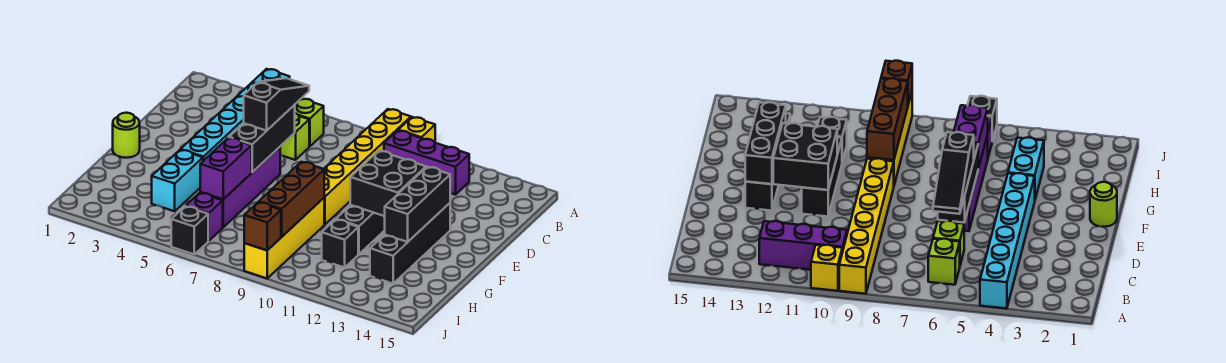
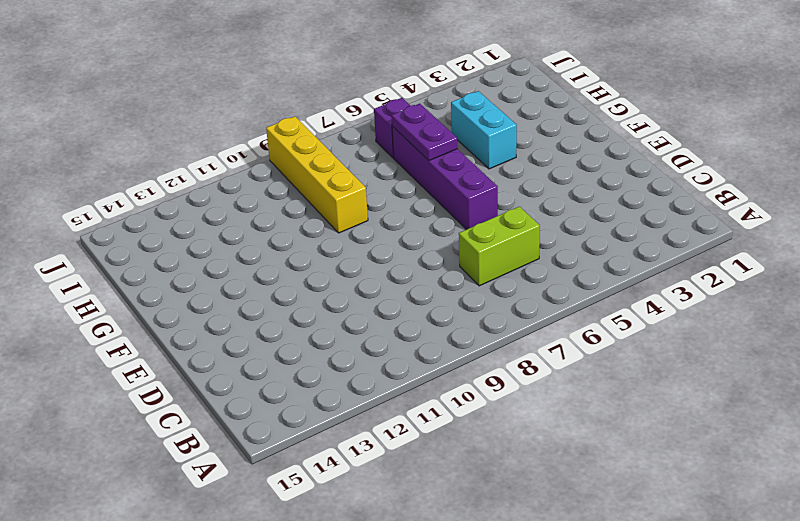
lime 1x2 brick [459,207,540,286] -> lime 1x1 brick [280,113,309,160]
purple 1x2 plate [392,104,458,161] -> purple 1x2 brick [200,138,252,199]
none -> cyan 1x6 brick [181,69,290,161]
none -> yellow 1x6 brick [324,109,411,225]
none -> yellow 1x1 brick [398,117,435,142]

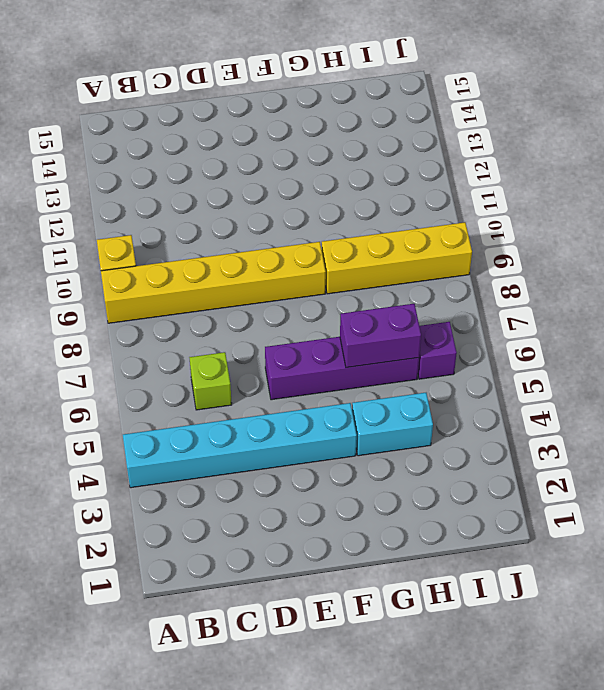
none -> lime 1x1 brick [295,98,324,146]
none -> purple 1x3 brick [384,131,469,195]
none -> black 1x3 brick [336,205,385,254]

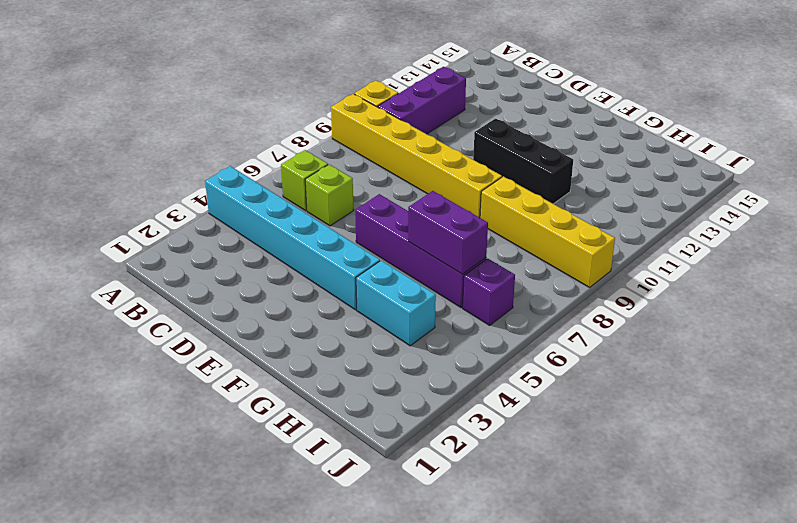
none -> black 1x4 brick [370,203,450,284]
none -> lime 1x1 round brick [113,113,140,158]
none -> black 1x1 brick [322,220,358,268]

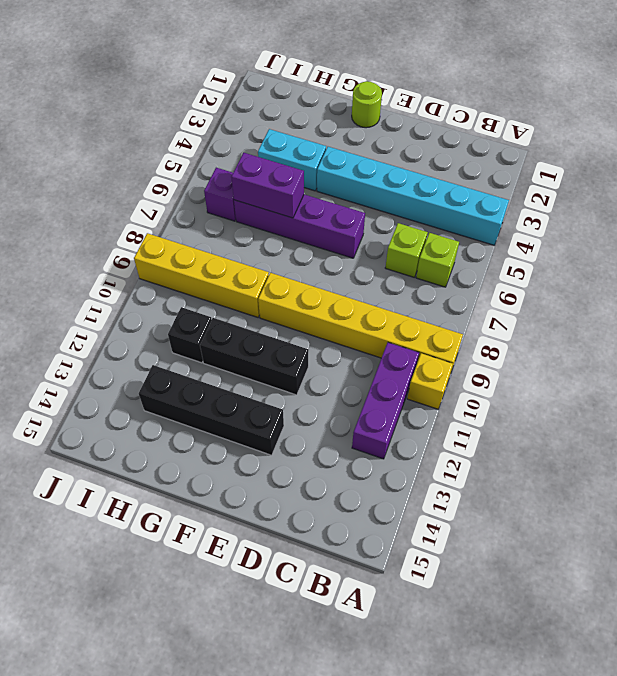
none -> black 1x1 brick [171,206,208,254]
none -> black 1x3 brick [229,105,295,172]
none -> black 2x2 brick [350,151,426,216]

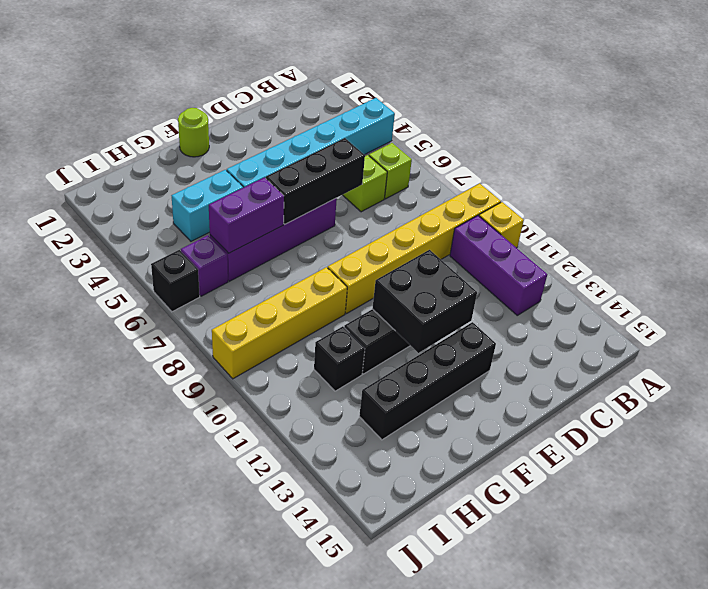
none -> black 1x3 brick [385,167,450,242]
none -> brown 1x3 brick [259,162,324,237]
none -> brown 1x1 brick [244,202,281,250]

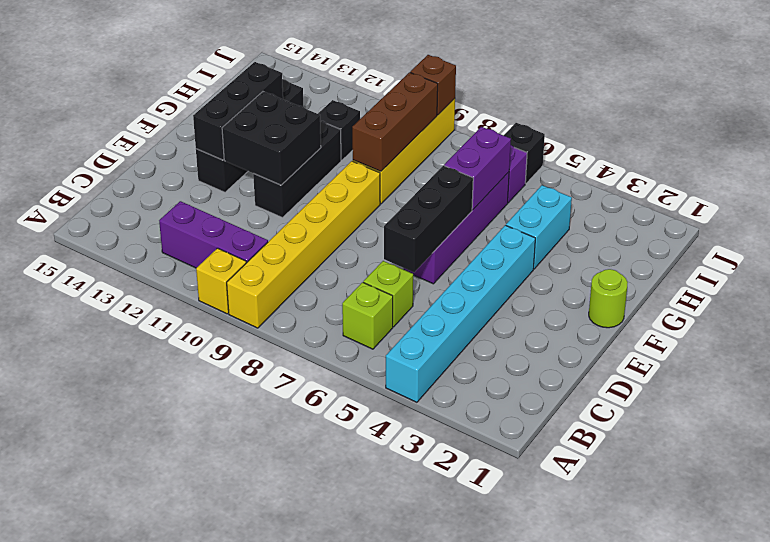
none -> black 1x3 slope [244,78,309,131]

